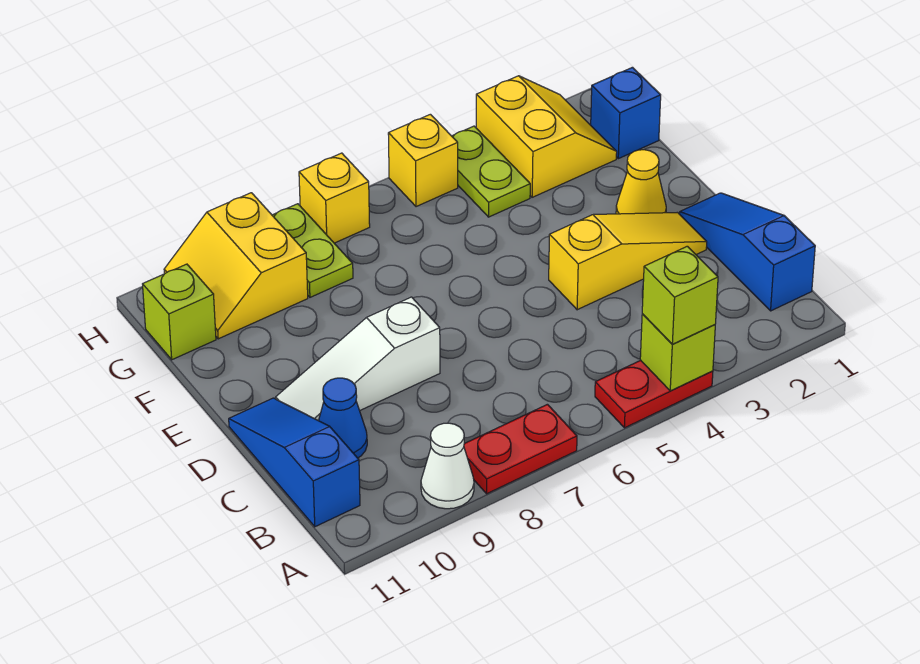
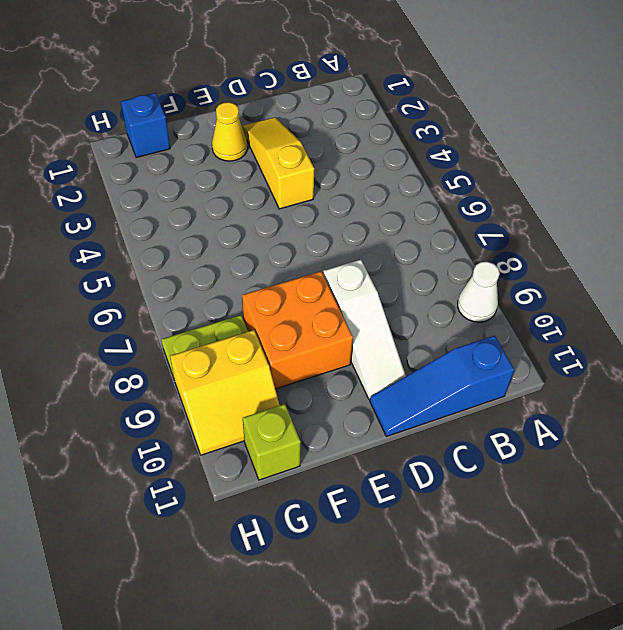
orange 2x2 brick [242,271,353,389] -> none
none -> red 1x2 plate [595,360,713,428]
none -> red 1x2 plate [464,404,577,494]
none -> blue 1x3 slope [680,193,815,311]

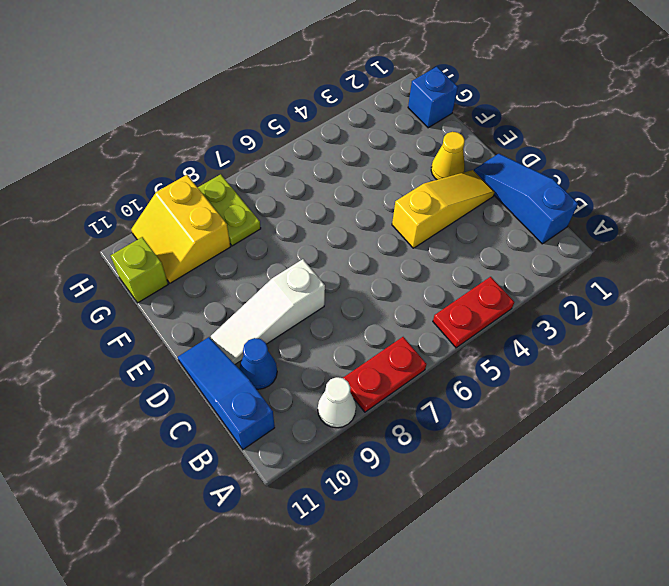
none -> yellow 2x2 slope [476,76,617,197]
none -> lime 1x2 plate [452,126,530,217]
none -> yellow 1x1 brick [388,114,458,207]

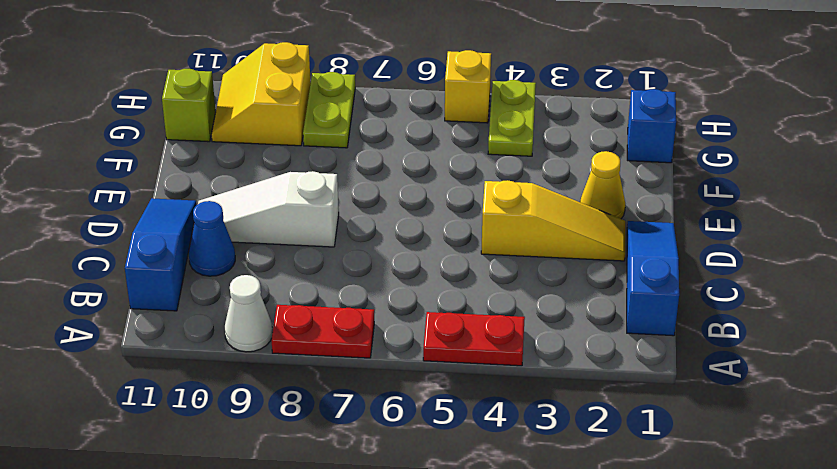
none -> yellow 2x2 slope [476,76,617,197]
none -> yellow 1x1 brick [299,153,370,243]
none -> lime 1x1 brick [640,314,715,391]

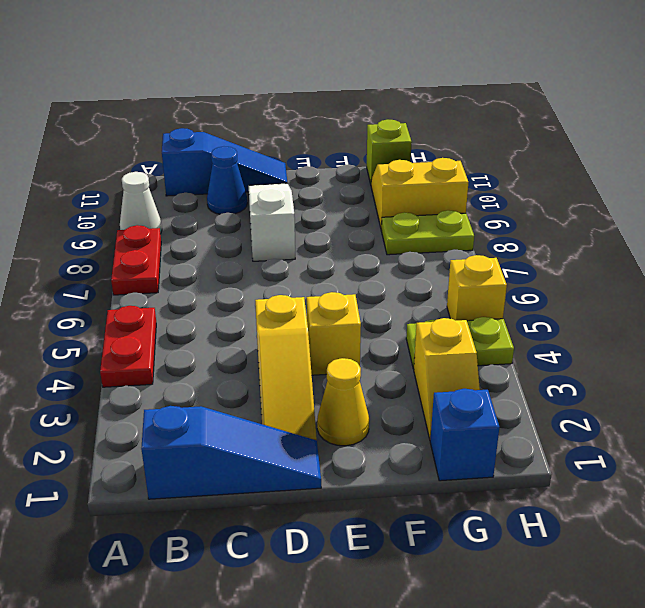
yellow 1x1 brick [307,292,361,375] -> yellow 1x1 brick moved to [299,153,370,243]
yellow 1x2 slope [414,318,480,439] -> yellow 2x2 slope [476,76,617,197]
none -> lime 1x1 brick [640,314,715,391]
none -> lime 1x1 brick [642,246,718,344]

